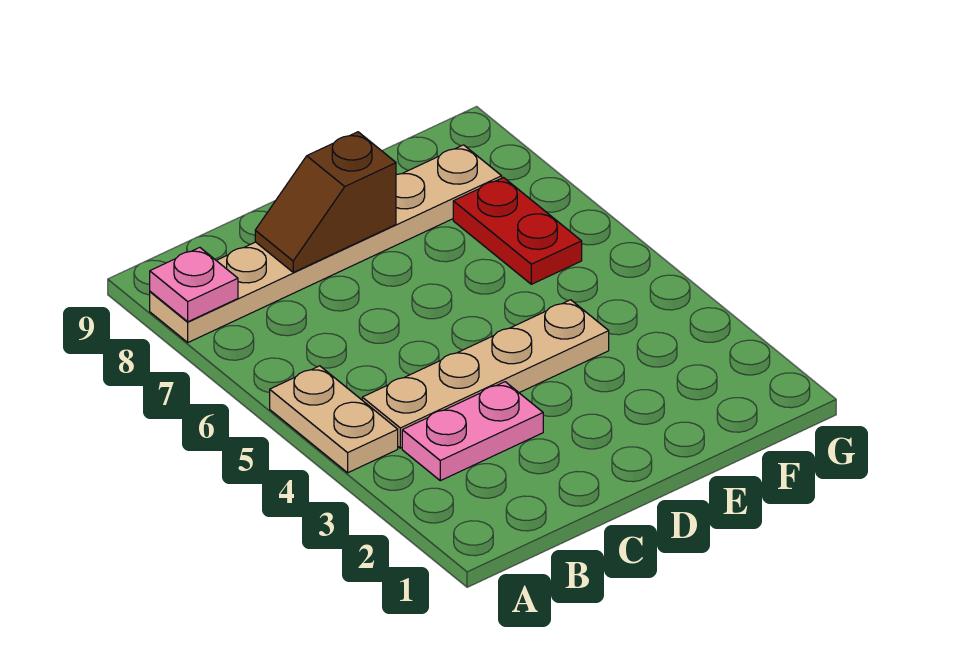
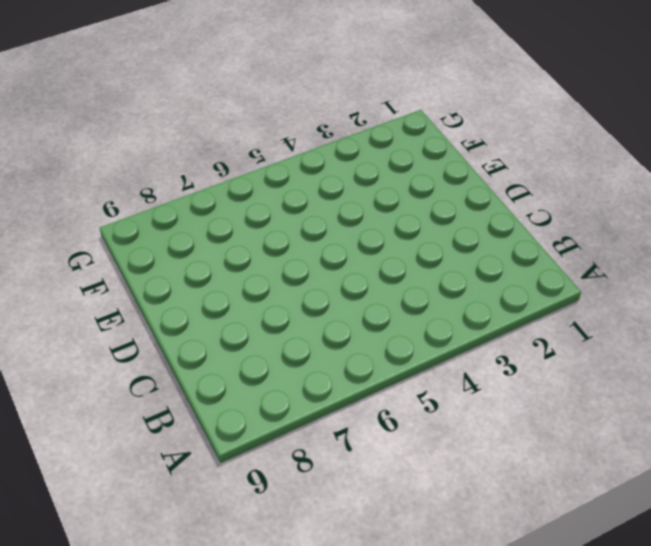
none -> tan 1x2 plate [270,366,398,473]
none -> tan 1x6 plate [150,145,502,342]

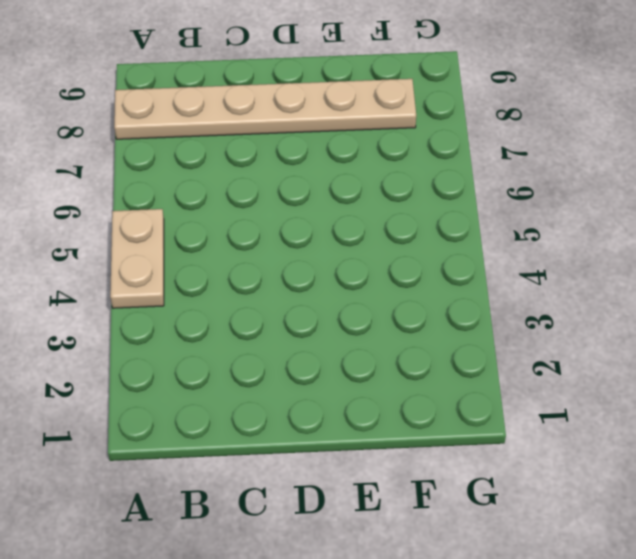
none -> pink 1x2 plate [402,382,543,481]
none -> tan 1x4 plate [362,300,609,448]

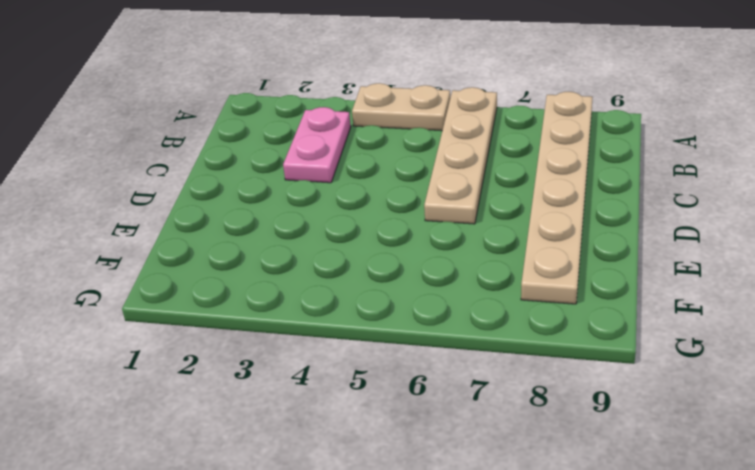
tan 1x4 plate [424,87,497,224] -> tan 1x4 plate moved to [362,300,609,448]
none -> red 1x2 plate [453,178,582,284]
none -> pink 1x1 plate [150,248,238,322]

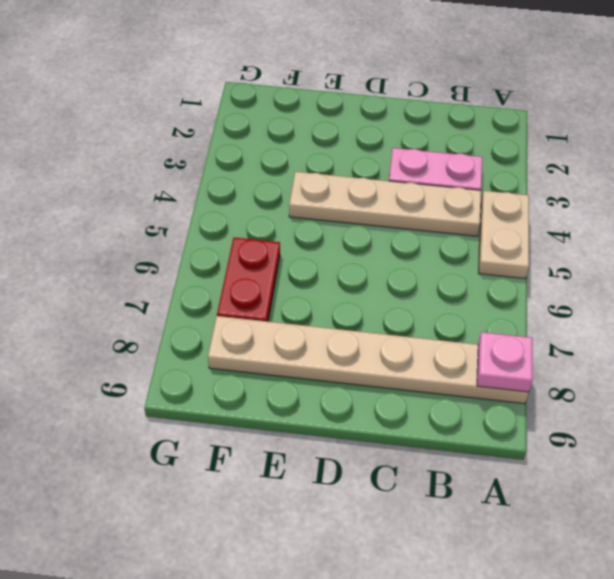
none -> brown 1x2 slope [255,132,396,272]

